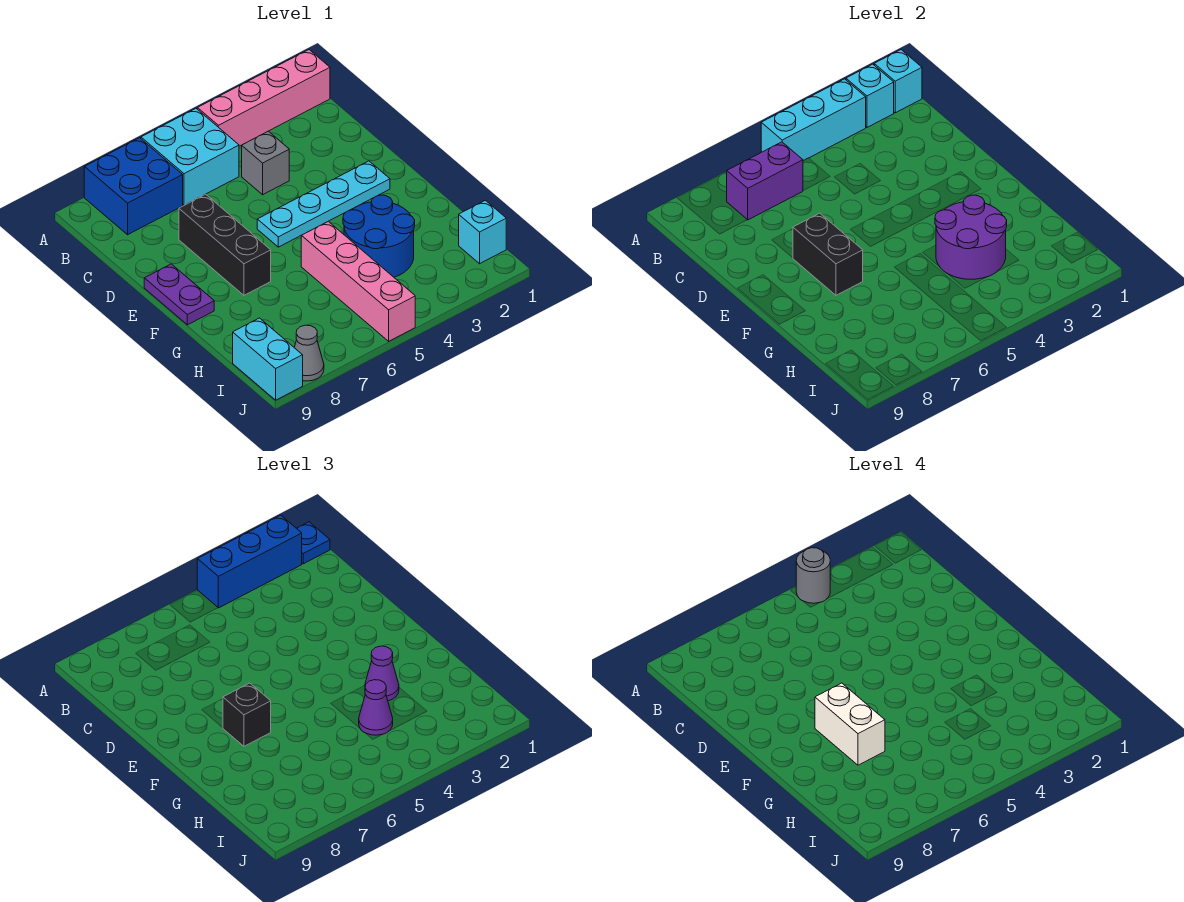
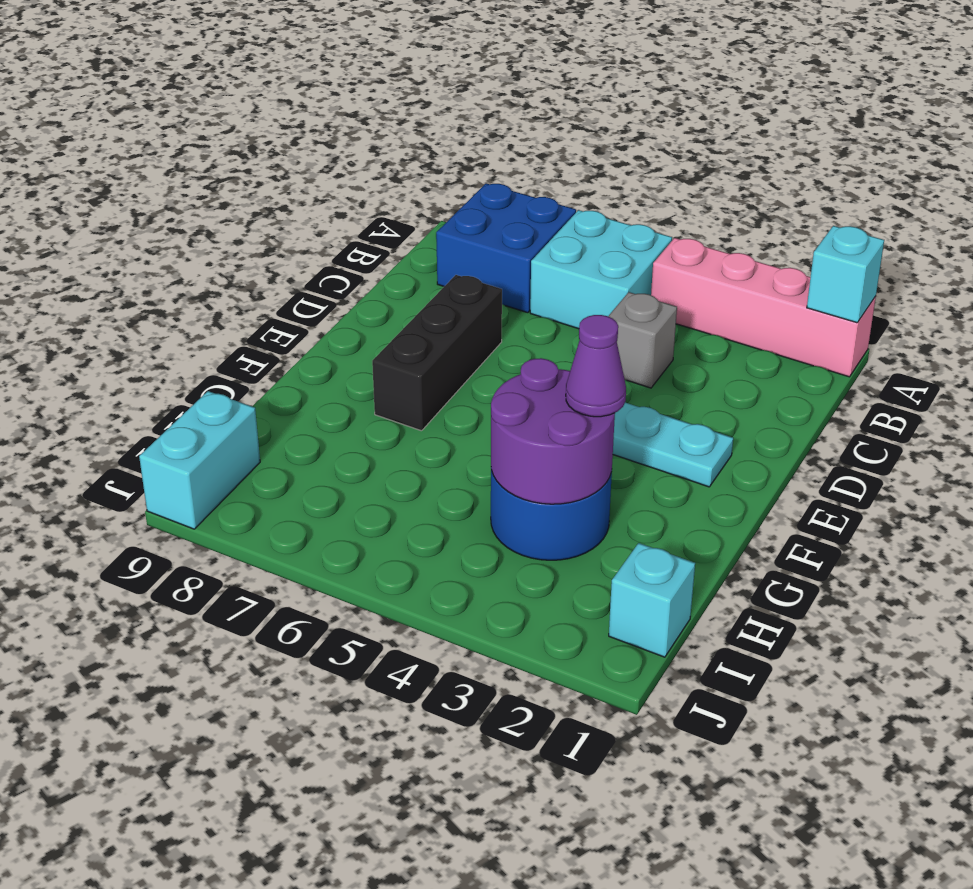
none -> purple 1x2 plate [144,264,214,325]
none -> pink 1x4 brick [301,221,415,341]
none -> grey 1x1 cone [294,325,324,381]

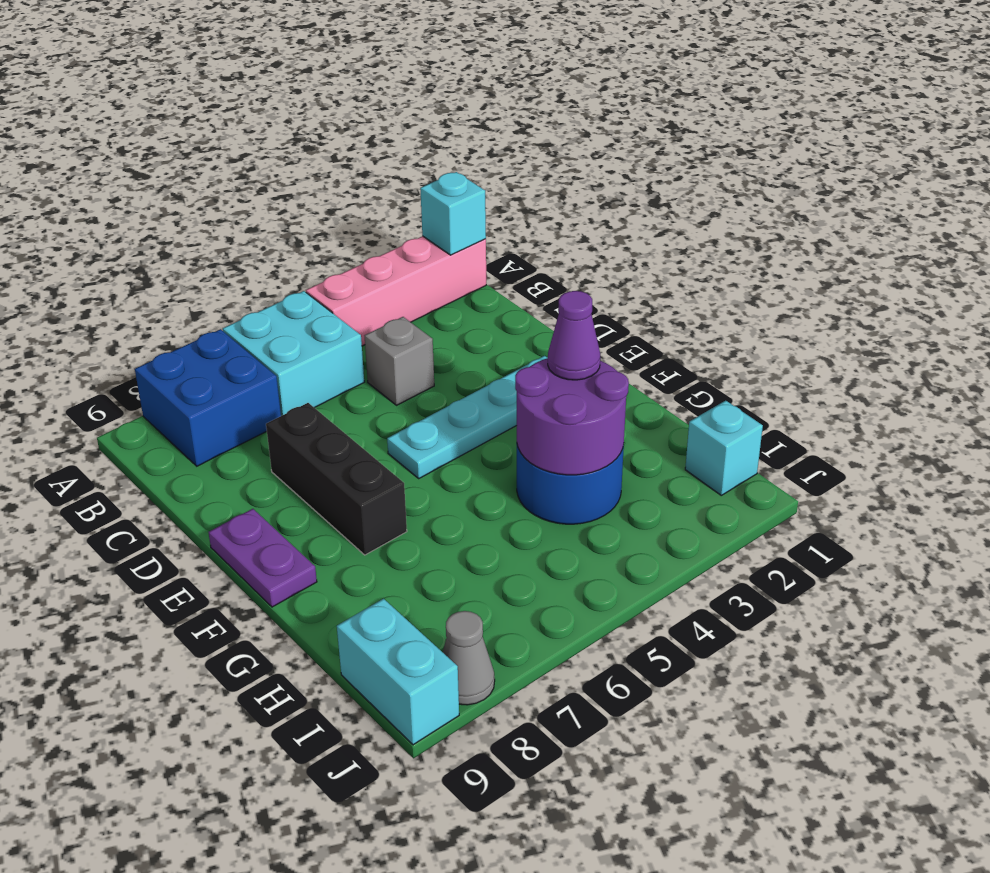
none -> pink 1x4 brick [301,221,415,341]
none -> cyan 1x1 brick [846,64,894,127]
none -> cyan 1x3 brick [761,79,866,161]

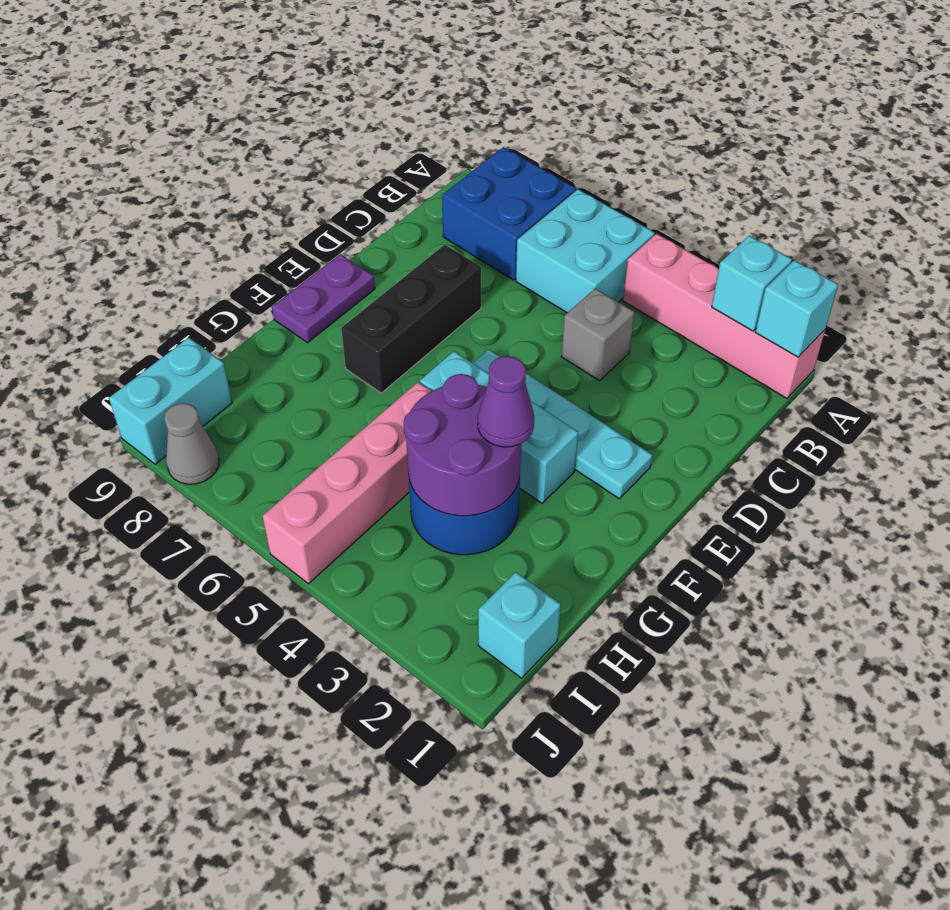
cyan 1x3 brick [420,351,578,503] -> cyan 1x3 brick moved to [761,79,866,161]
none -> purple 1x2 brick [727,142,803,220]
none -> black 1x2 brick [793,213,863,295]
none -> blue 1x1 plate [297,522,330,564]

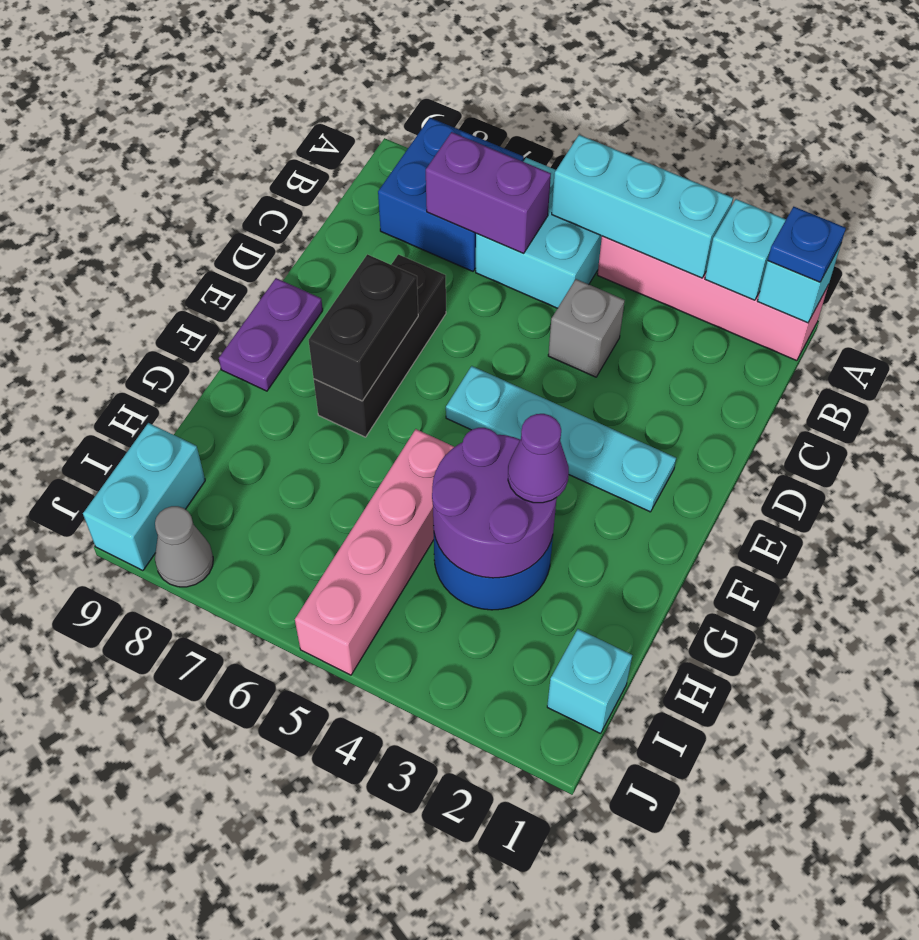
none -> blue 1x3 brick [197,515,302,608]
none -> black 1x1 brick [223,683,271,746]
none -> purple 1x1 cone [359,680,393,735]

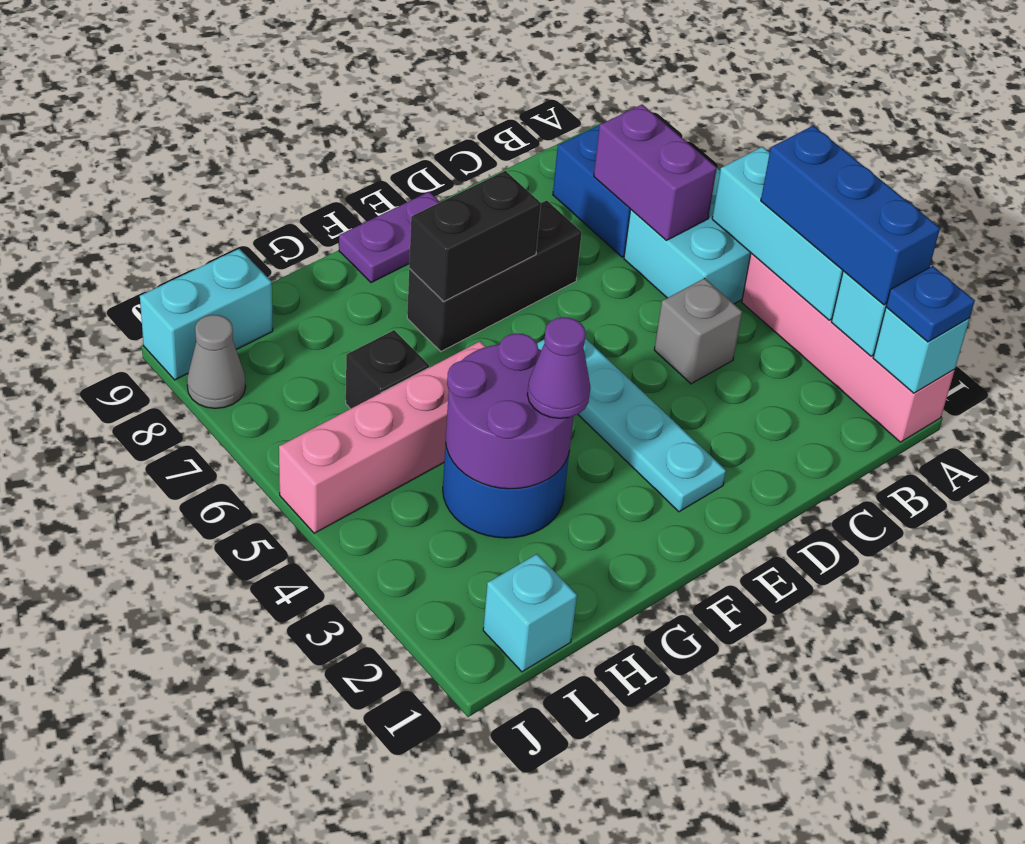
black 1x1 brick [346,330,429,409] -> black 1x1 brick moved to [223,683,271,746]
none -> purple 1x1 cone [359,680,393,735]
none -> grey 1x1 round brick [796,548,830,603]
none -> white 1x2 brick [815,683,885,765]

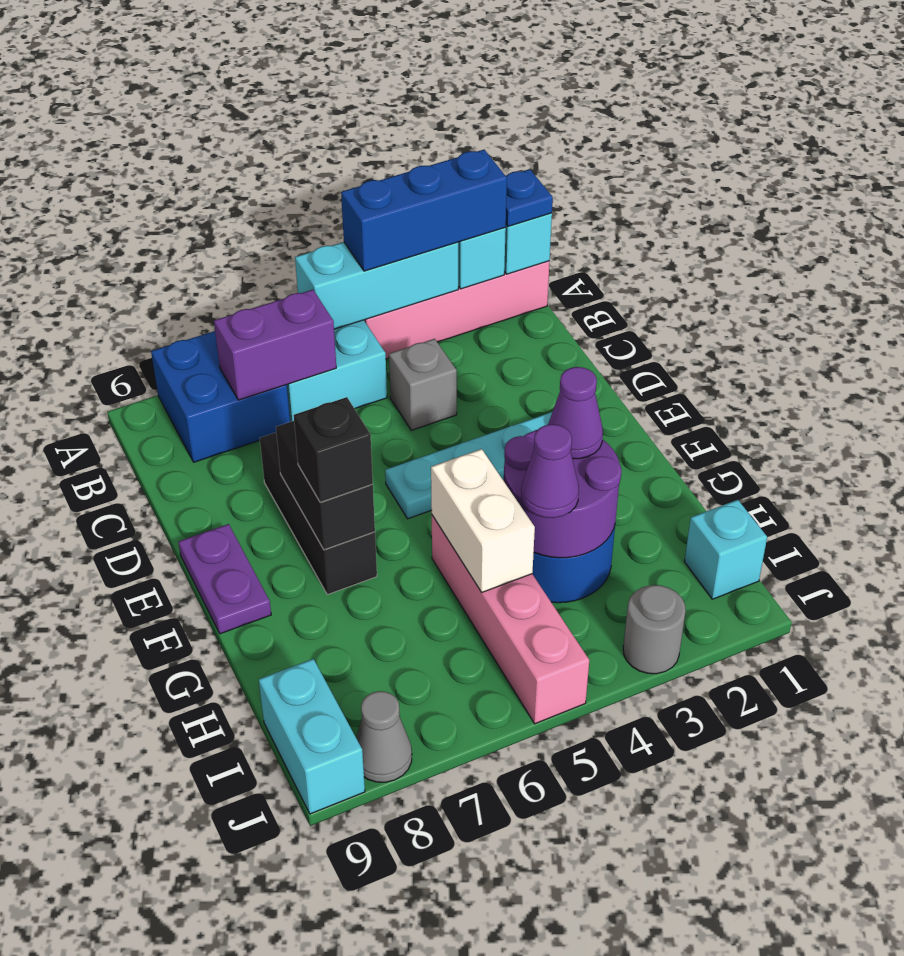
white 1x2 brick [431,449,535,592] -> white 1x2 brick moved to [815,683,885,765]
grey 1x1 round brick [623,585,686,674] -> grey 1x1 round brick moved to [796,548,830,603]

